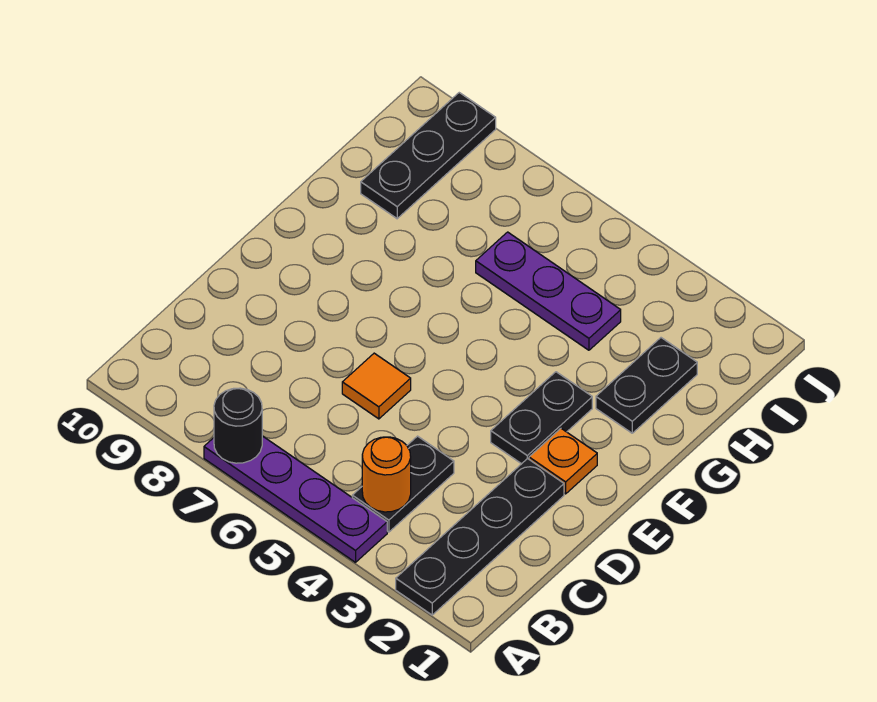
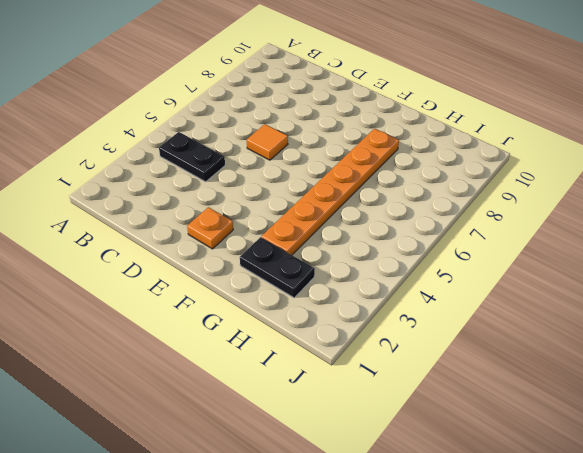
orange 1x6 plate [262,129,399,255] -> none
none -> black 1x4 plate [396,458,564,615]
none -> purple 1x4 plate [204,436,387,562]

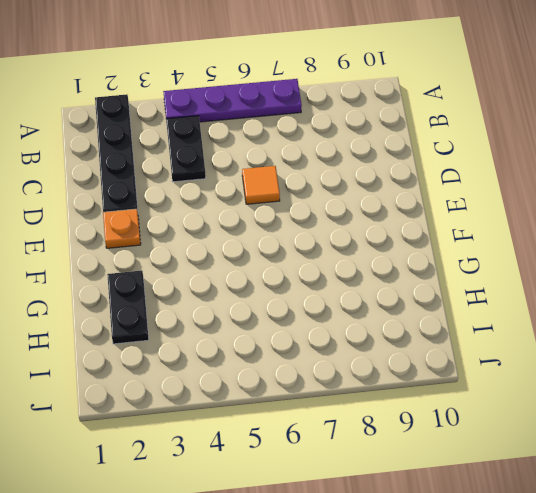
none -> black 1x2 plate [491,372,592,464]
none -> purple 1x3 plate [476,232,621,350]

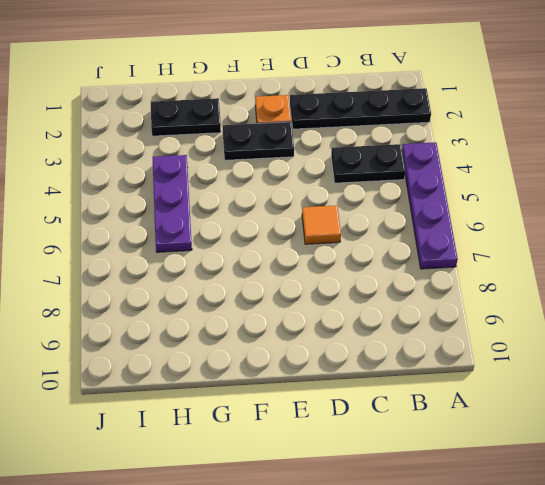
none -> black 1x3 plate [361,93,496,219]
none -> black 1x1 round brick [214,388,262,463]

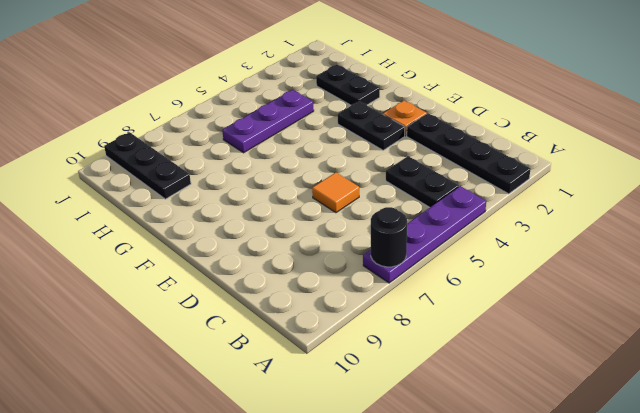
none -> orange 1x1 round brick [362,437,411,512]

